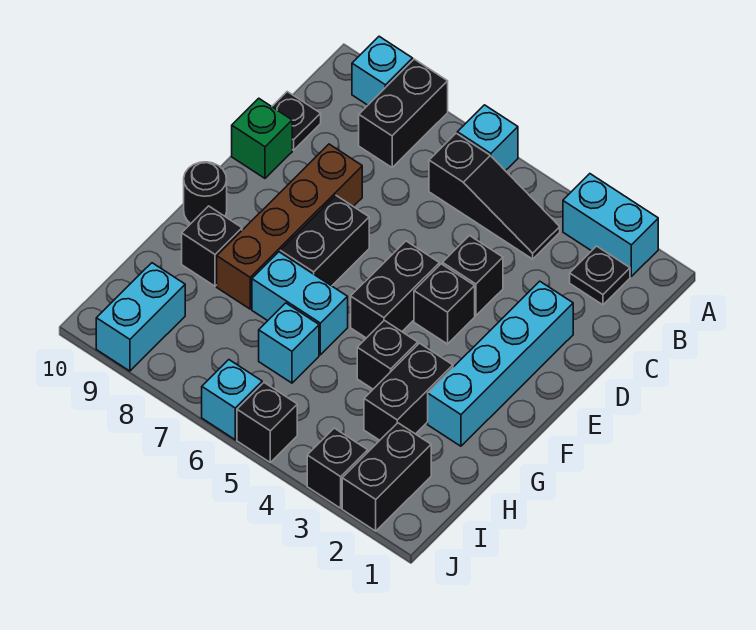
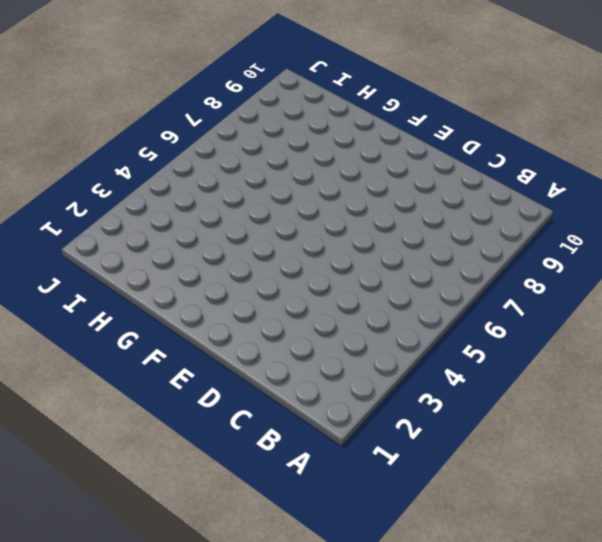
none -> cyan 1x2 brick [563,174,658,276]
none -> cyan 1x1 brick [457,105,518,171]
none -> black 1x2 brick [359,59,448,168]

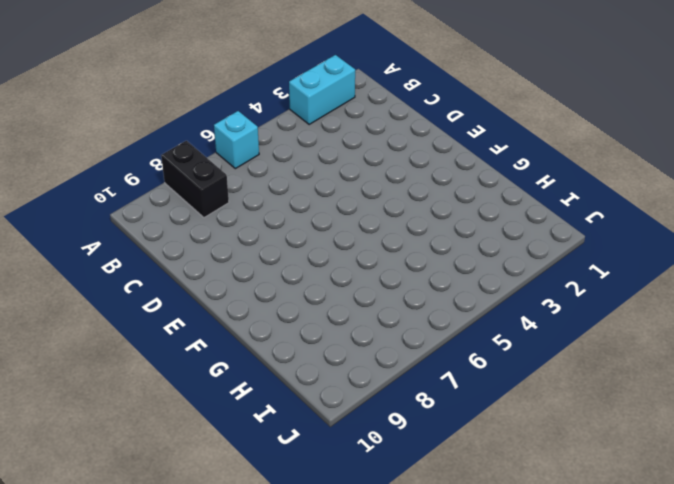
none -> cyan 1x1 brick [352,36,413,105]
none -> black 1x1 plate [570,246,630,305]
none -> black 1x3 slope [429,133,560,259]

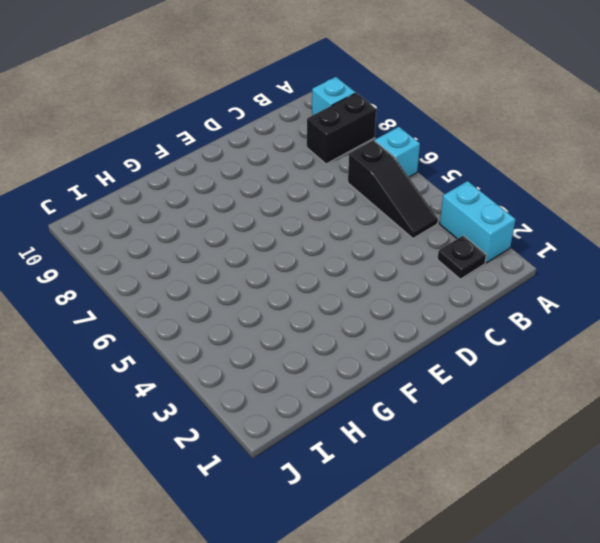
none -> black 1x1 plate [272,92,321,150]
none -> cyan 1x4 brick [428,281,573,446]
none -> black 1x1 brick [443,236,503,316]

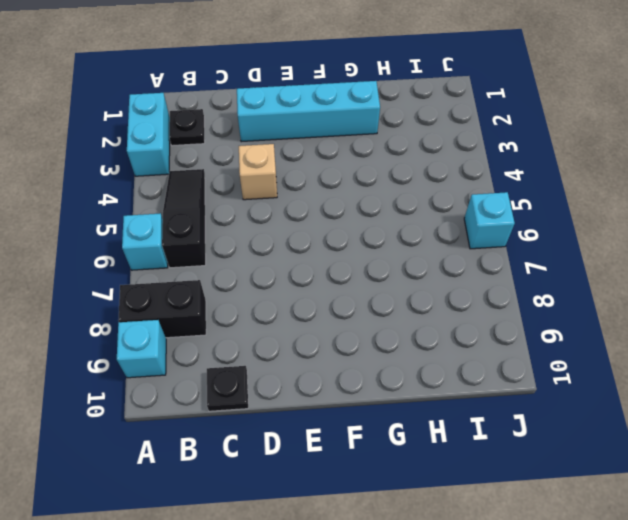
tan 1x1 brick [239,144,277,200] -> black 1x1 brick [443,236,503,316]
none -> brown 1x4 brick [217,144,362,309]
none -> green 1x1 brick [232,98,292,178]
none -> black 1x1 brick [414,264,475,344]

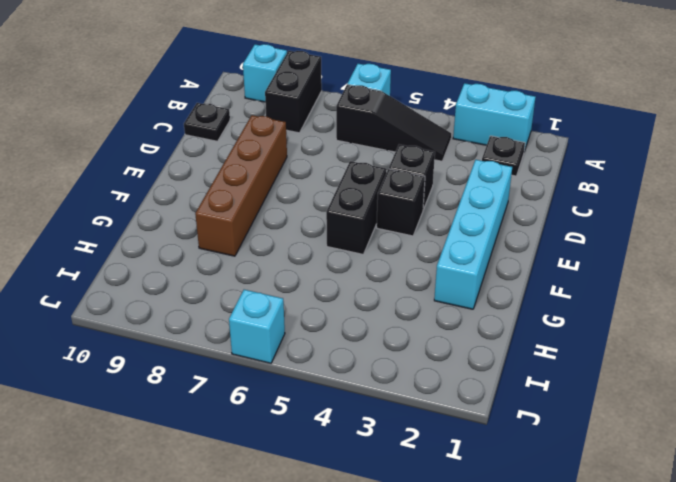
none -> green 1x1 brick [232,98,292,178]
none -> black 1x2 brick [280,195,369,286]
none -> black 1x1 round brick [184,162,227,223]

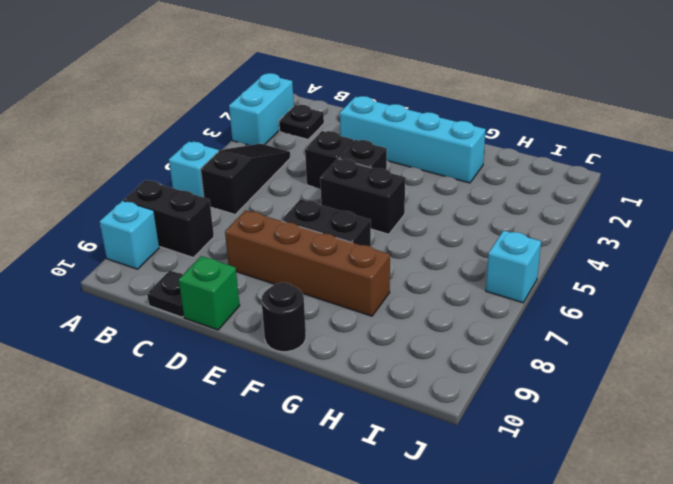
none -> black 1x2 brick [364,343,453,440]
none -> black 1x1 brick [357,320,418,389]
none -> cyan 1x2 brick [252,252,348,355]

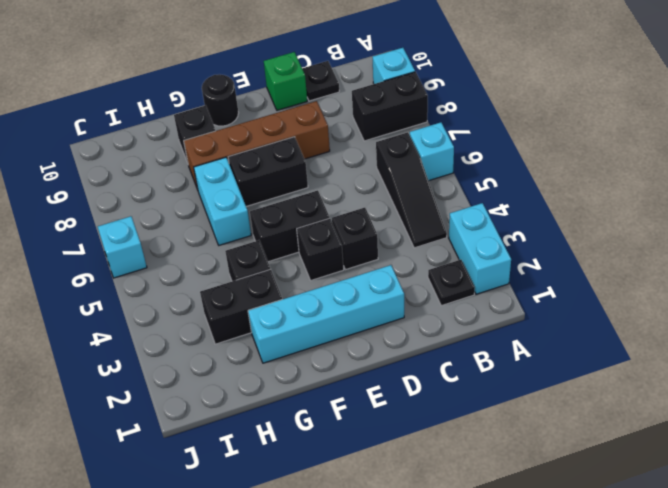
none -> cyan 1x1 brick [259,303,319,383]
none -> black 1x2 brick [342,423,431,531]
none -> cyan 1x2 brick [96,263,185,371]

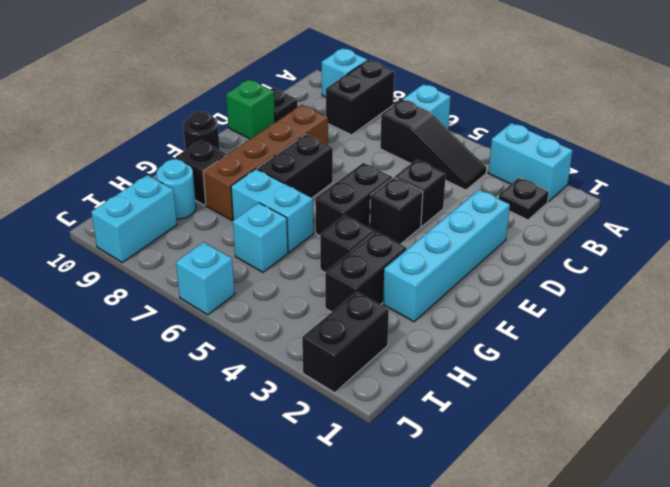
cyan 1x1 round brick [156,159,196,219] -> none
none -> black 1x1 brick [307,428,368,508]
none -> black 1x1 brick [237,383,297,462]

